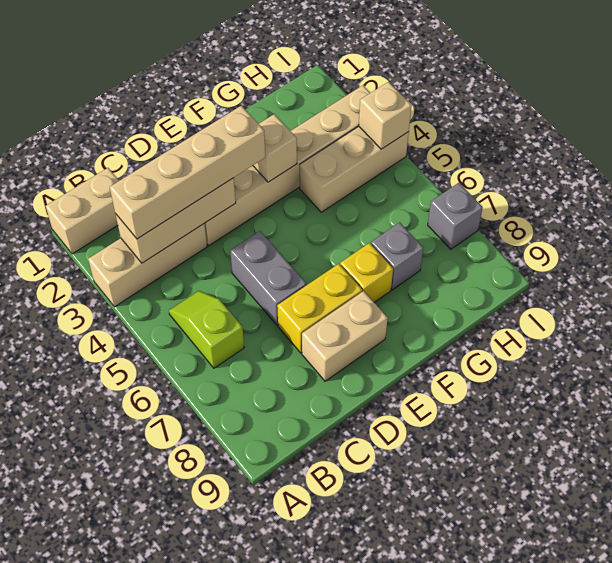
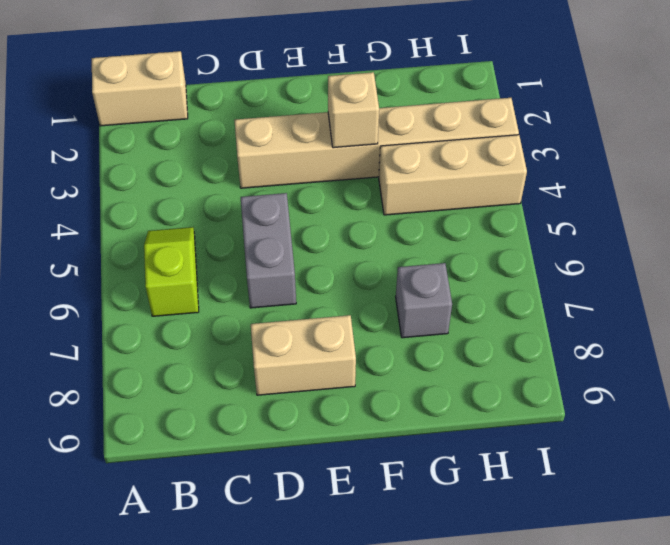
none -> tan 1x3 brick [88,224,207,307]
none -> yellow 1x2 brick [277,264,362,353]
none -> yellow 1x1 brick [340,243,393,302]

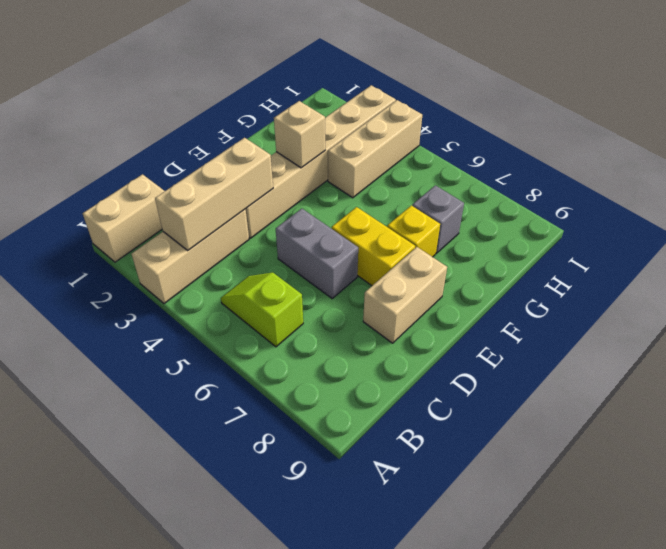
yellow 1x2 brick [332,207,415,286] -> yellow 1x2 brick turned to [277,264,362,353]
none -> grey 1x1 brick [428,183,483,249]
none -> tan 1x1 brick [359,82,412,149]
none -> tan 1x4 brick [110,106,265,239]

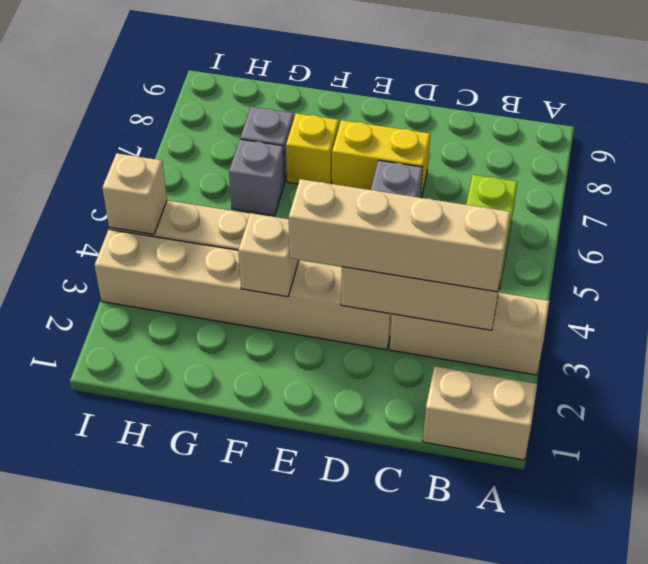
grey 1x1 brick [229,139,285,216] -> grey 1x1 brick moved to [428,183,483,249]
none -> tan 1x2 brick [302,291,388,381]

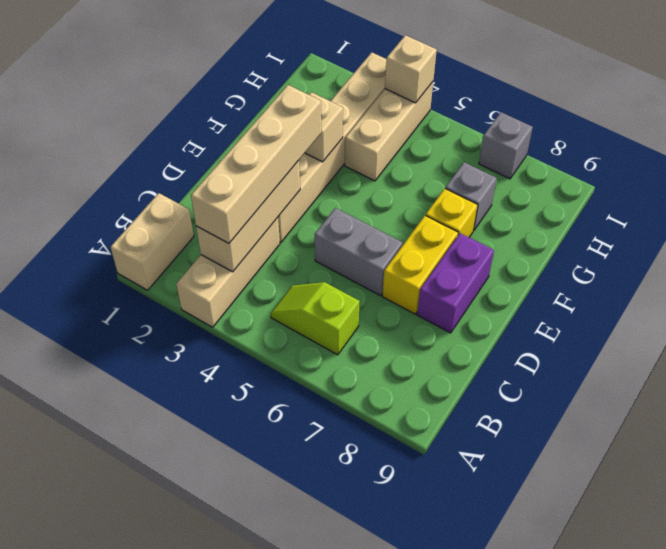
purple 1x2 brick [417,233,494,333] -> tan 1x2 brick [302,291,388,381]

